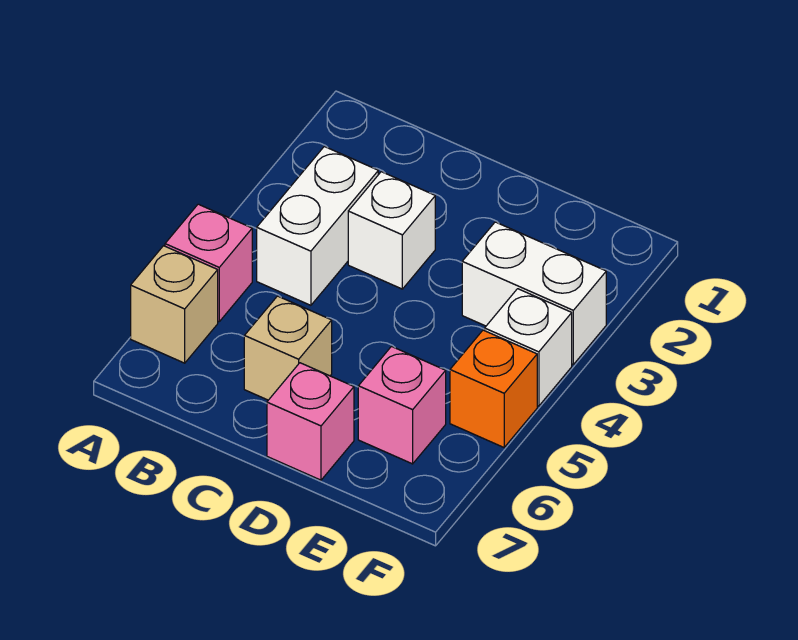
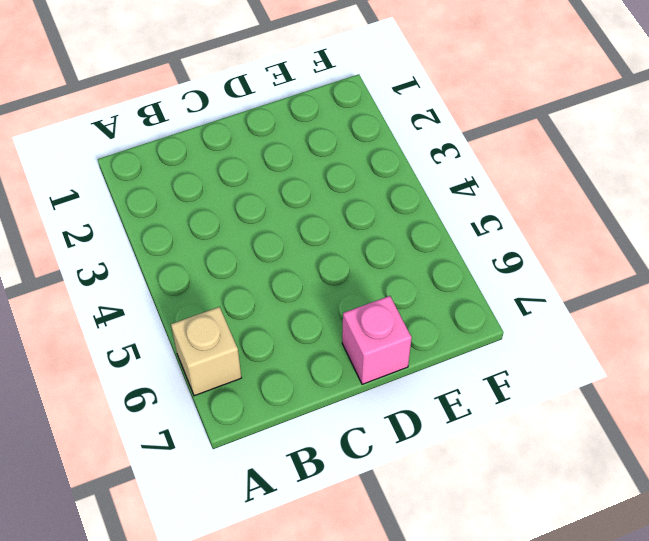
none -> pink 1x1 brick [165,204,252,322]
none -> white 1x2 brick [257,146,378,305]

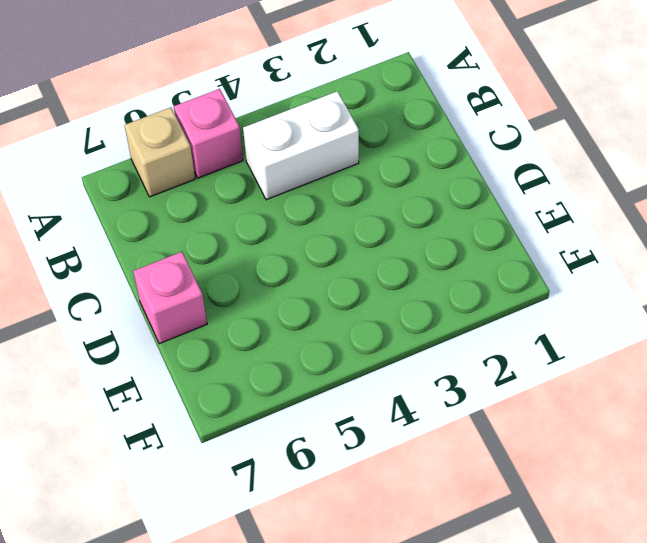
none -> white 1x1 brick [348,172,435,289]
none -> tan 1x1 brick [244,296,332,400]

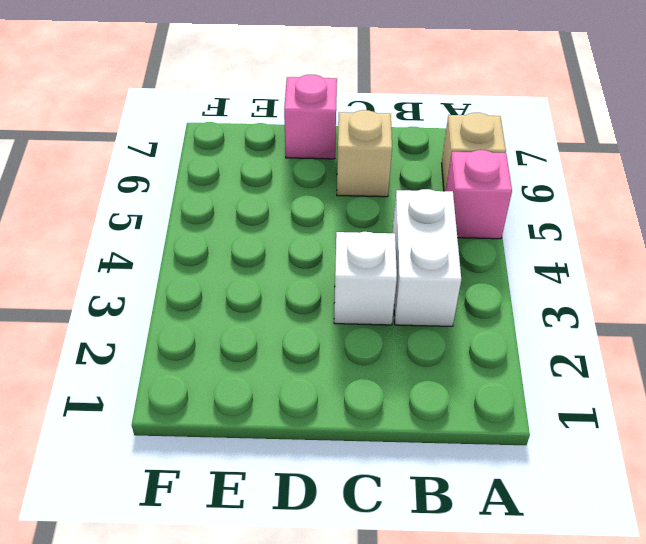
none -> white 1x2 brick [462,222,606,364]
none -> pink 1x1 brick [358,347,446,464]

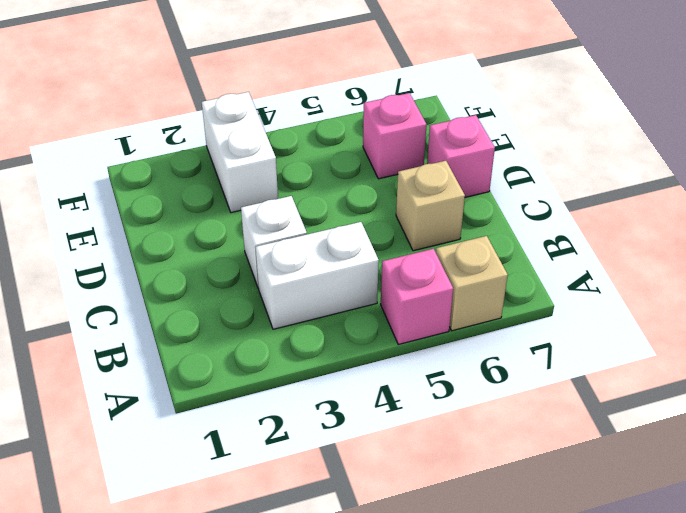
none -> white 1x1 brick [485,289,572,406]
none -> orange 1x1 brick [450,330,537,447]

